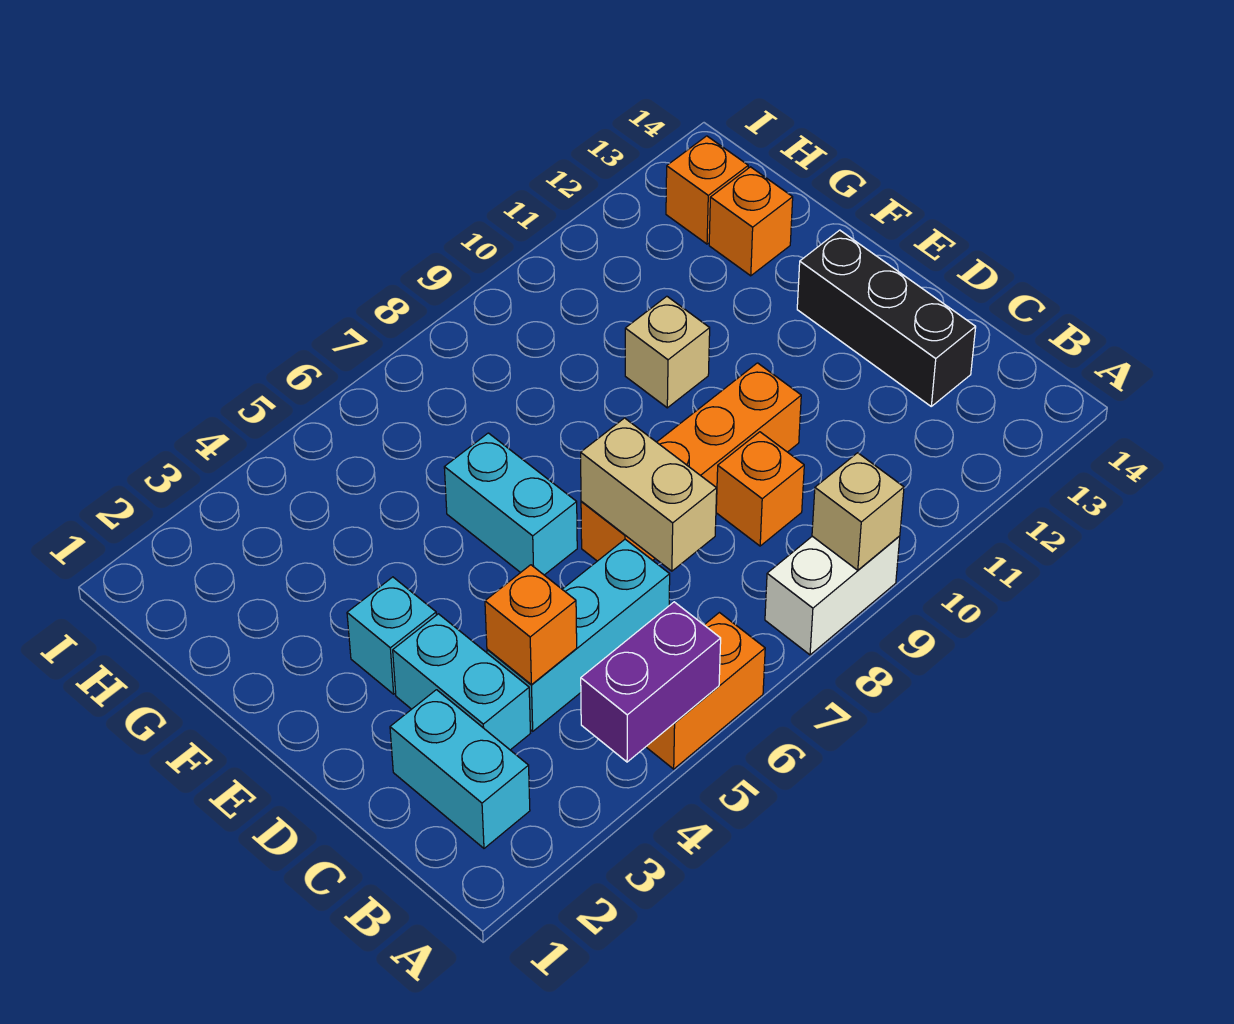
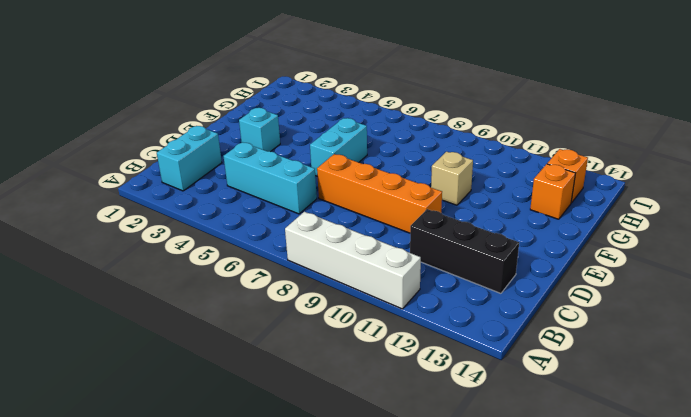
white 1x4 brick [285,212,421,309] -> white 1x2 brick [765,536,900,655]
black 1x3 brick [410,209,519,293] -> black 1x3 brick turned to [797,230,976,406]
none -> orange 1x2 brick [646,613,765,769]
none -> cyan 1x2 brick [393,614,530,750]
none -> orange 1x1 brick [716,432,804,546]

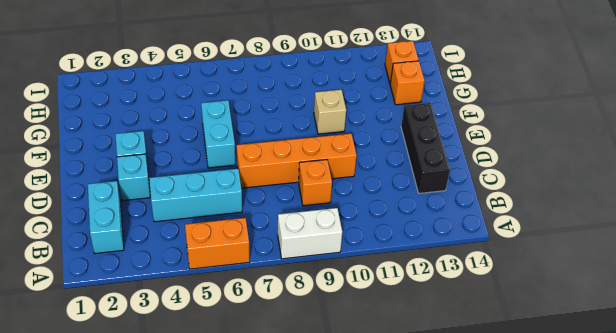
cyan 1x1 brick [117,154,150,201] -> cyan 1x2 brick [393,614,530,750]
none -> purple 1x2 brick [581,602,721,762]
none -> tan 1x1 brick [812,453,904,570]
none -> orange 1x1 brick [485,565,577,685]

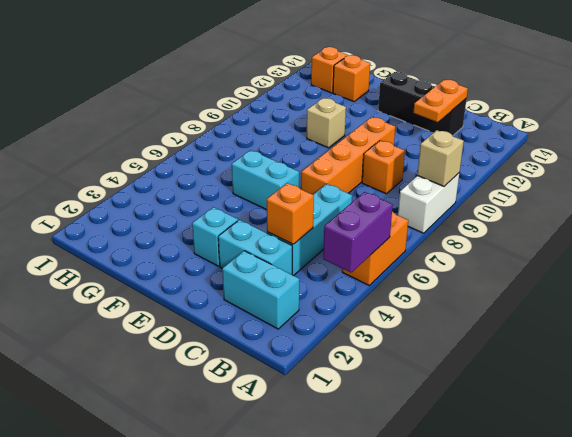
orange 1x2 plate [413,80,468,122] -> none
none -> tan 1x2 brick [581,418,717,571]

